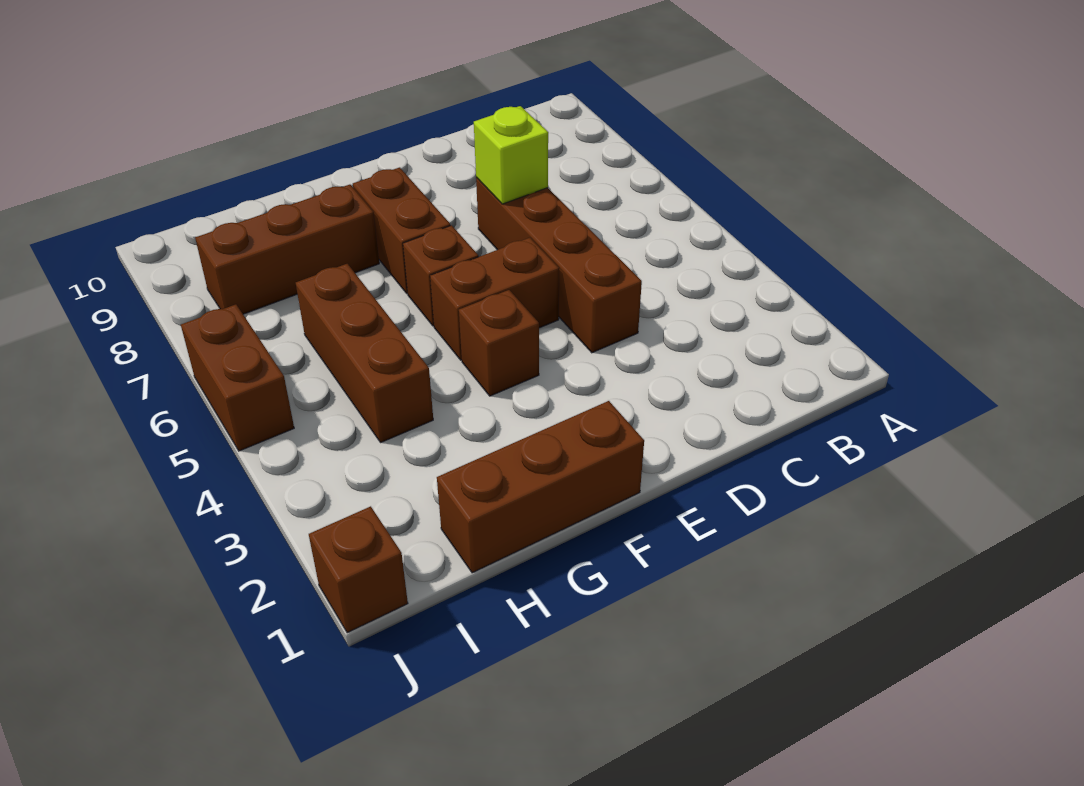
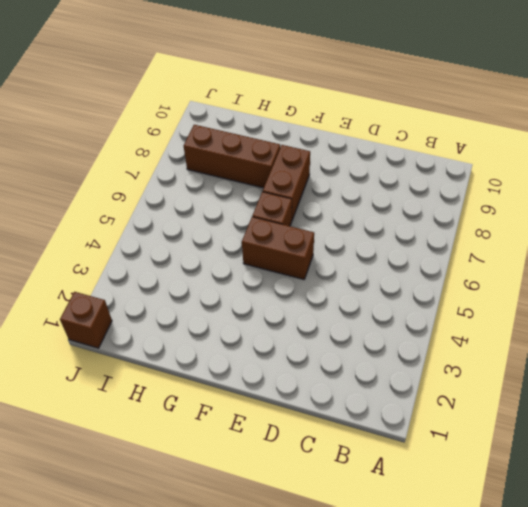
none -> brown 1x4 brick [476,177,642,353]
none -> brown 1x3 brick [437,401,644,573]

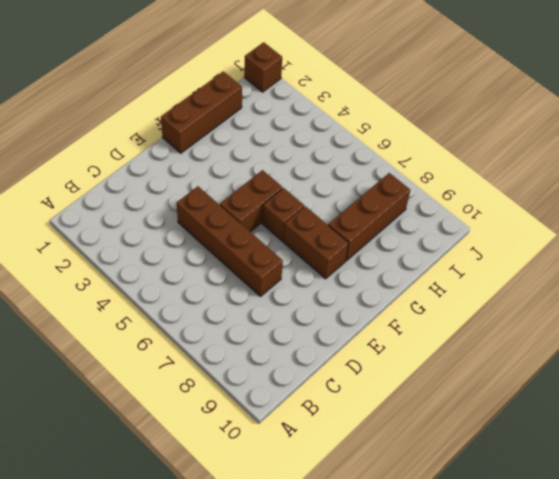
none -> brown 1x1 brick [459,290,539,396]
none -> brown 1x3 brick [296,264,433,442]

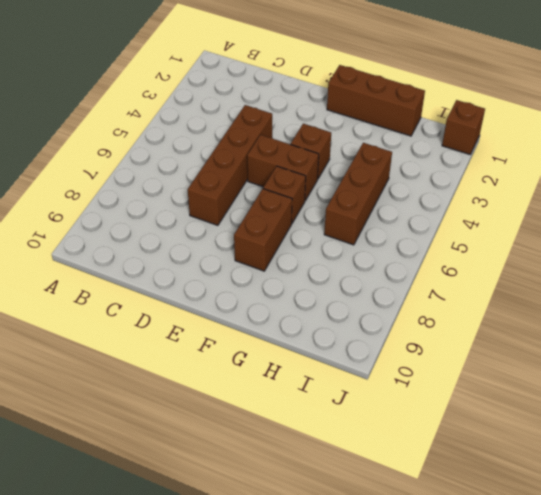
none -> brown 1x3 brick [195,185,379,314]
none -> brown 1x2 brick [181,304,294,451]

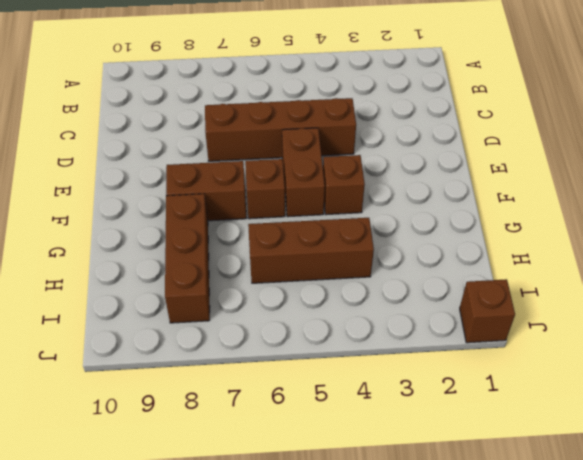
none -> brown 1x3 brick [437,401,644,573]
none -> brown 1x2 brick [181,304,294,451]

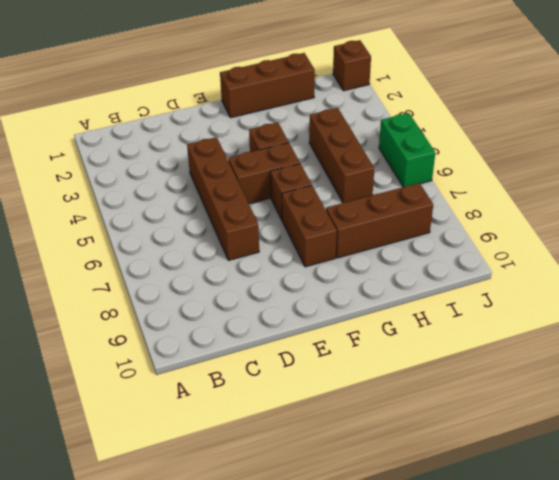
green 1x2 brick [379,113,435,187] -> brown 1x2 brick [181,304,294,451]
none -> lime 1x1 brick [474,106,548,204]

